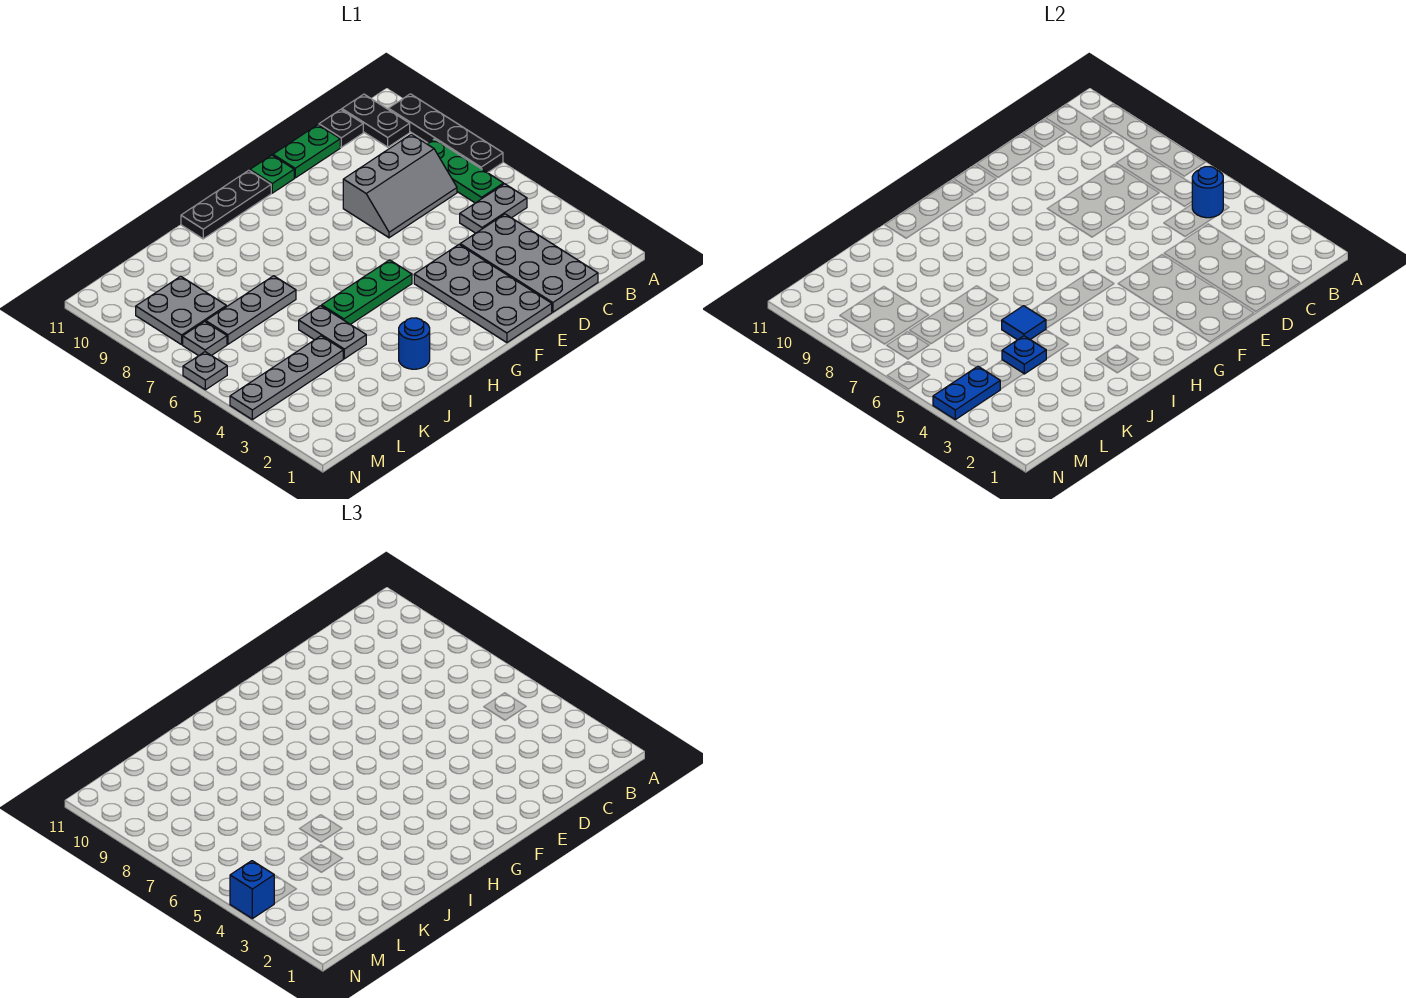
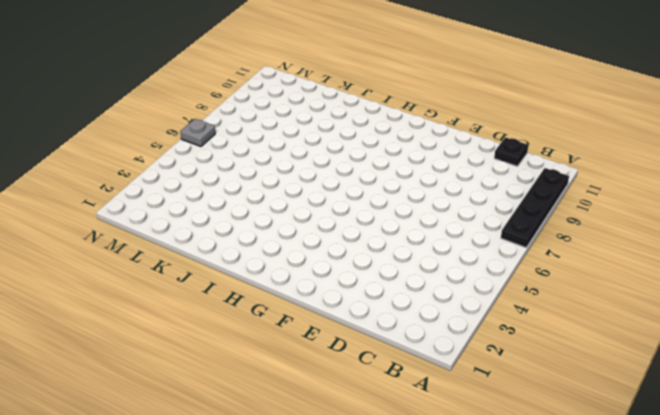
none -> grey 1x2 plate [460,184,527,233]
none -> green 1x3 plate [427,139,504,203]
none -> black 1x2 plate [342,94,410,147]

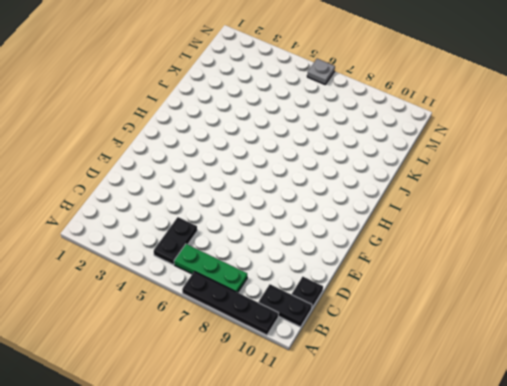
black 1x2 plate [154,217,197,264] -> grey 1x2 plate [460,184,527,233]
none -> grey 2x4 plate [460,214,598,312]
none -> grey 2x3 slope [343,134,457,238]
none -> green 1x2 plate [273,125,340,178]

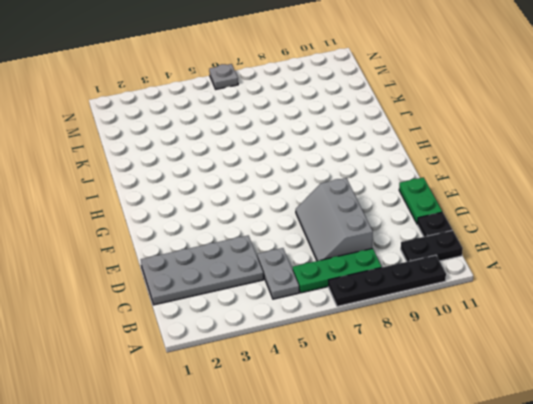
none -> grey 2x4 plate [414,244,552,343]
none -> green 1x1 plate [250,155,294,193]
none -> green 1x3 plate [322,260,412,325]

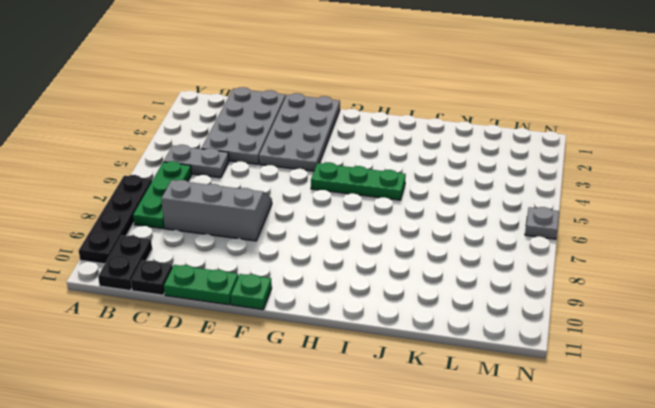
none -> black 1x3 plate [181,170,271,239]
none -> blue 1x1 round brick [399,318,430,369]
none -> grey 1x2 plate [299,306,366,359]

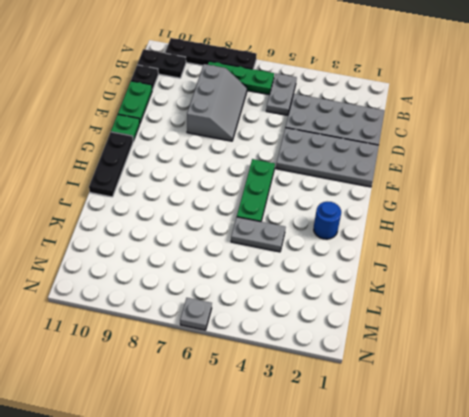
none -> grey 1x3 plate [206,276,296,344]
none -> grey 1x4 plate [230,336,343,420]
none -> grey 2x2 plate [136,276,226,345]

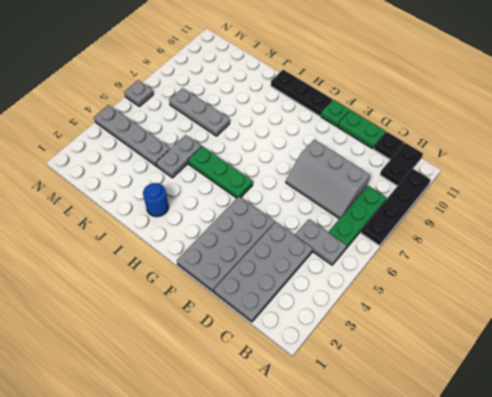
none -> grey 2x2 plate [136,276,226,345]
none -> grey 1x1 plate [183,322,227,356]
none -> blue 1x1 round brick [1192,167,1223,218]

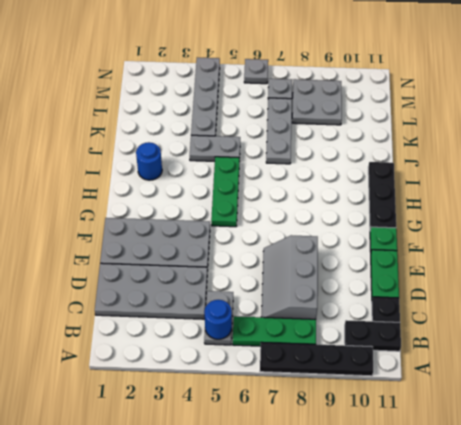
none -> blue 1x1 tile [1002,306,1046,340]
none -> blue 1x1 plate [1002,336,1046,374]
none -> blue 1x2 plate [933,366,1000,420]

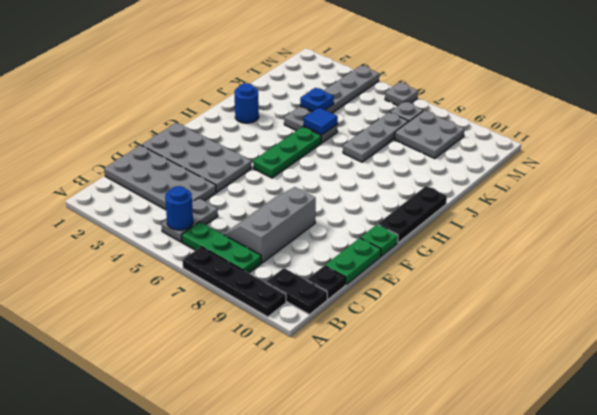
none -> blue 1x2 plate [933,366,1000,420]
none -> blue 1x1 brick [230,861,275,919]

